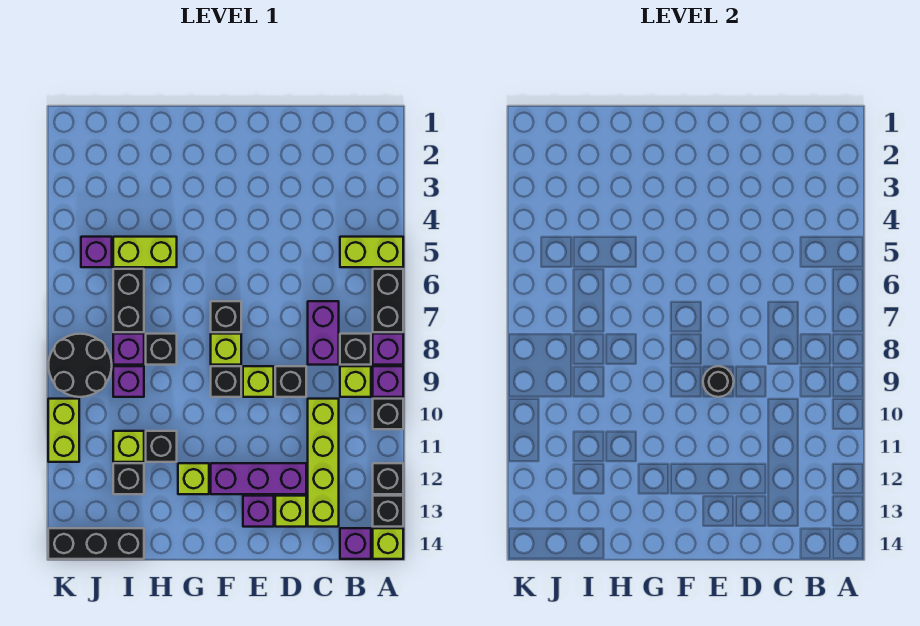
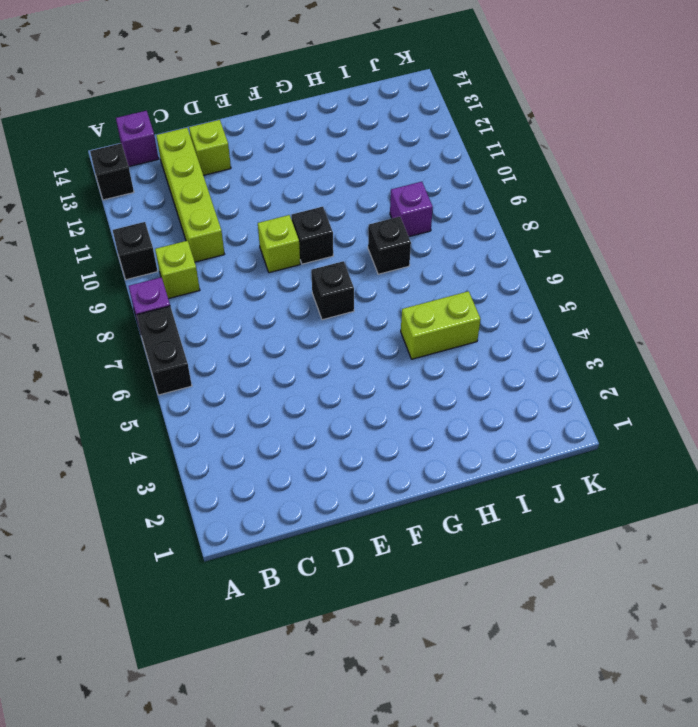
none -> lime 1x2 brick [340,237,403,267]
none -> purple 1x1 brick [373,366,403,397]
none -> black 1x1 brick [373,463,403,494]
none -> lime 1x1 brick [373,528,403,559]

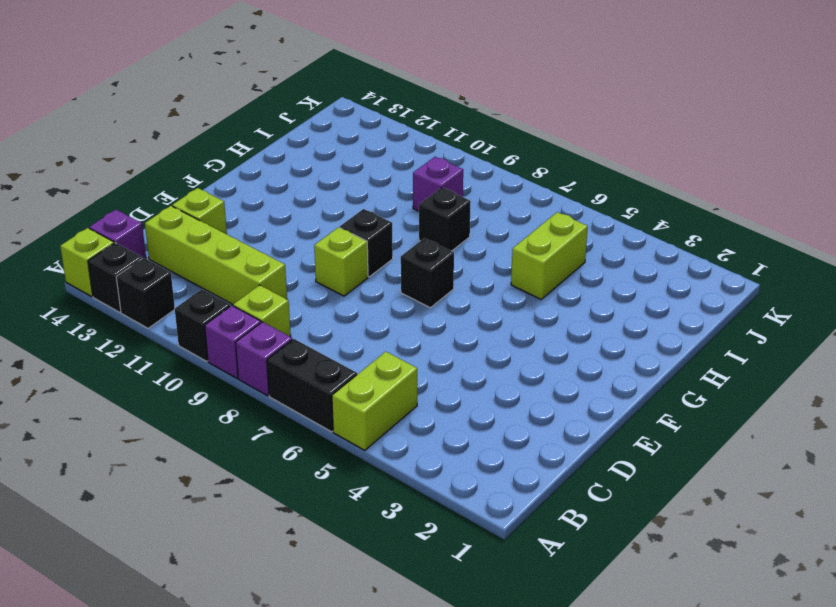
none -> black 1x1 brick [340,334,371,365]
none -> purple 1x2 brick [308,301,339,365]
none -> black 1x1 brick [275,366,306,397]
none -> purple 1x3 brick [211,463,306,494]

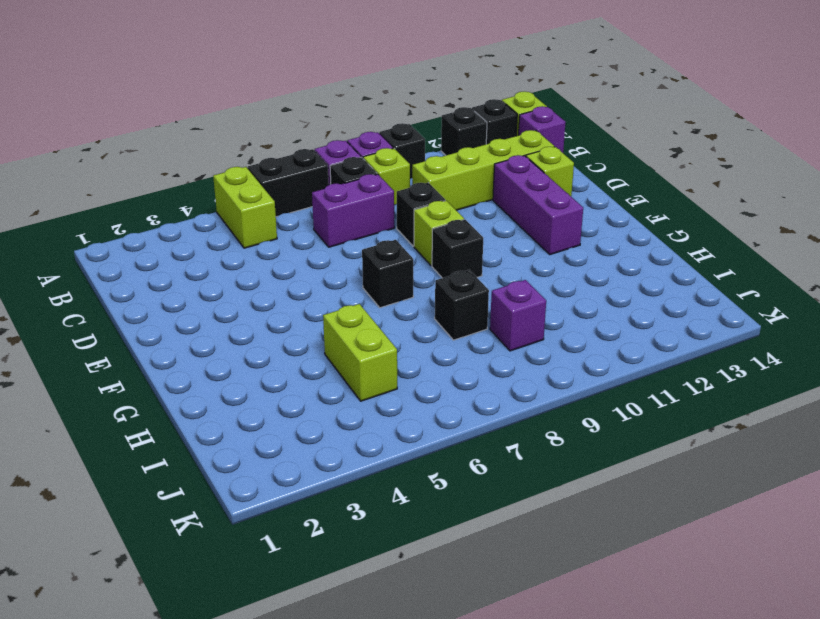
none -> purple 1x1 brick [243,496,274,527]
none -> lime 1x1 brick [211,334,241,365]
none -> lime 1x1 brick [178,463,209,494]
none -> black 1x1 brick [146,431,177,462]

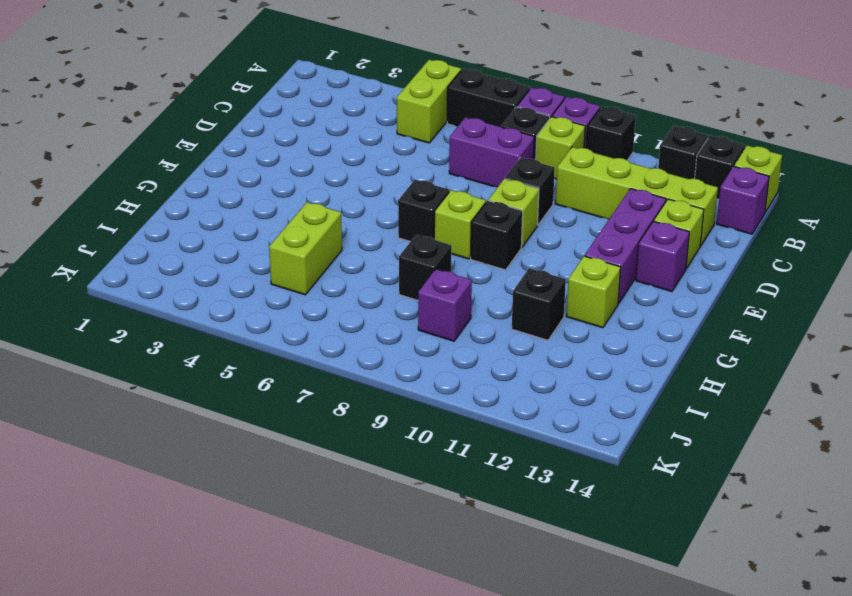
none -> black 1x2 brick [113,269,144,332]
none -> purple 1x1 brick [113,334,144,365]
none -> lime 1x1 brick [113,431,144,462]
none -> black 1x1 brick [113,463,144,494]

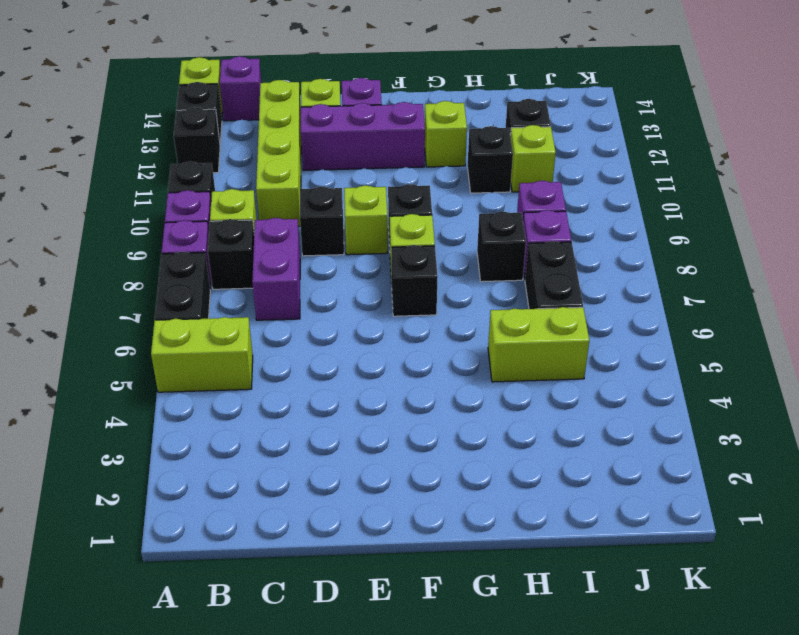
none -> black 1x3 brick [48,528,144,559]
none -> purple 1x1 brick [81,237,112,267]
none -> black 2x2 round brick [48,334,112,397]
none -> lime 1x2 brick [48,399,79,462]

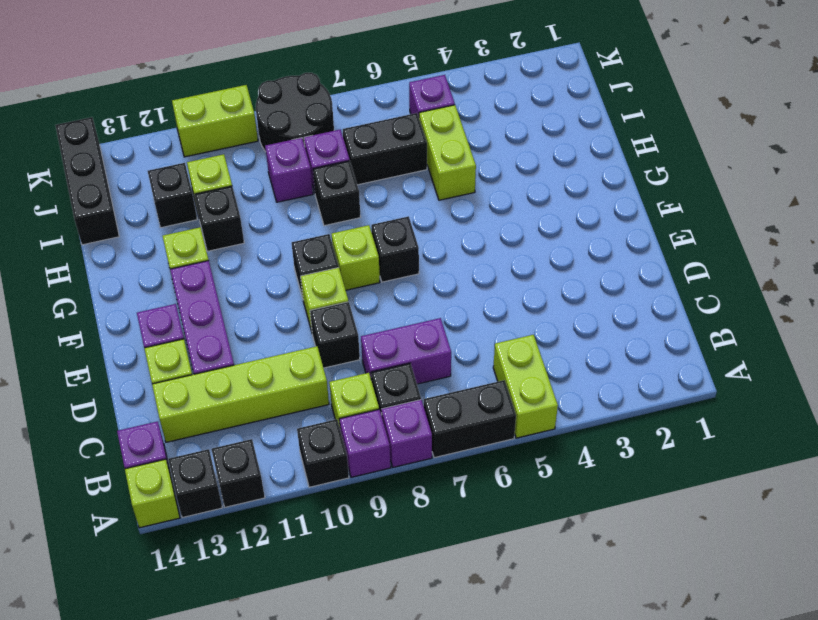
none -> black 1x1 round brick [703,366,734,397]

